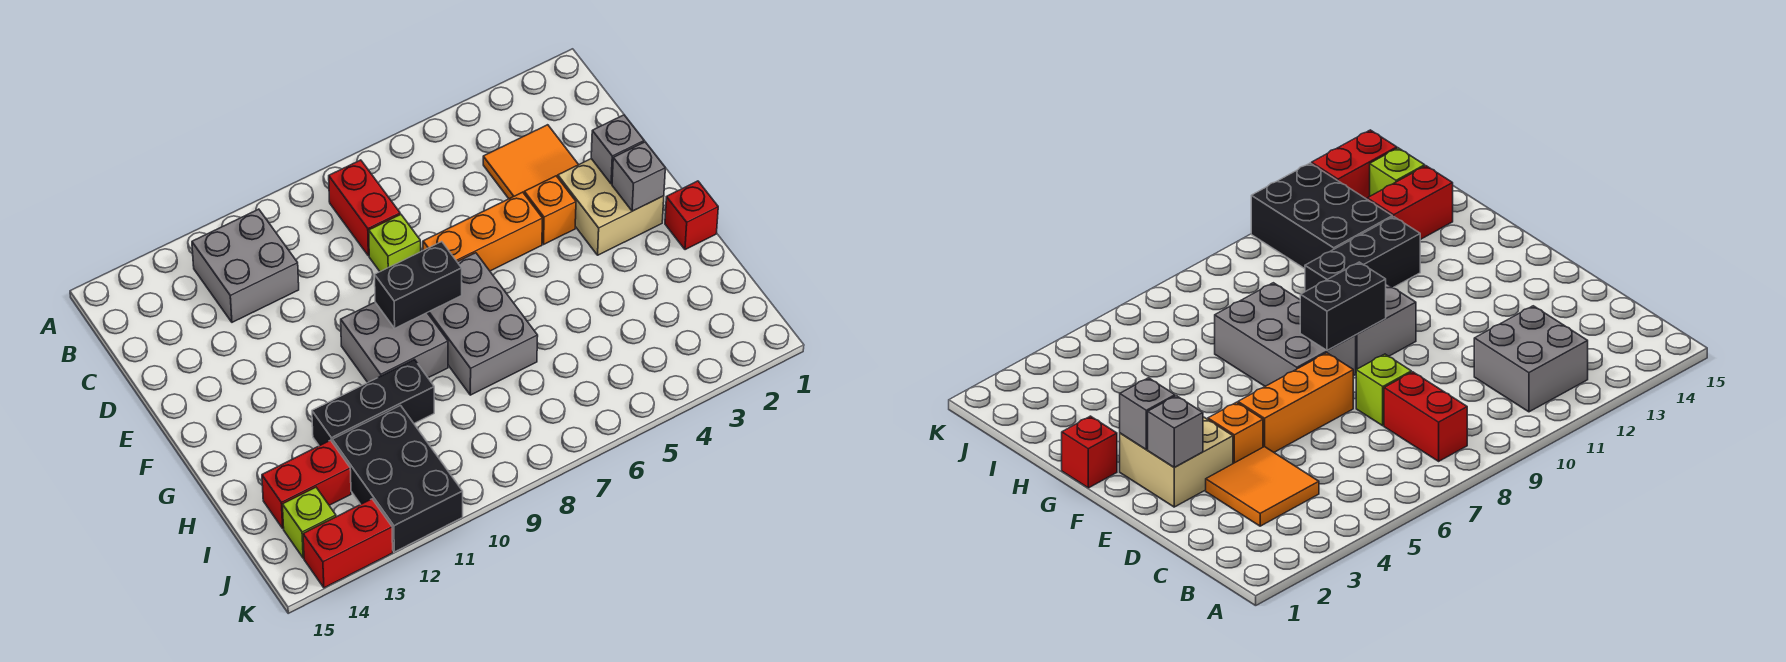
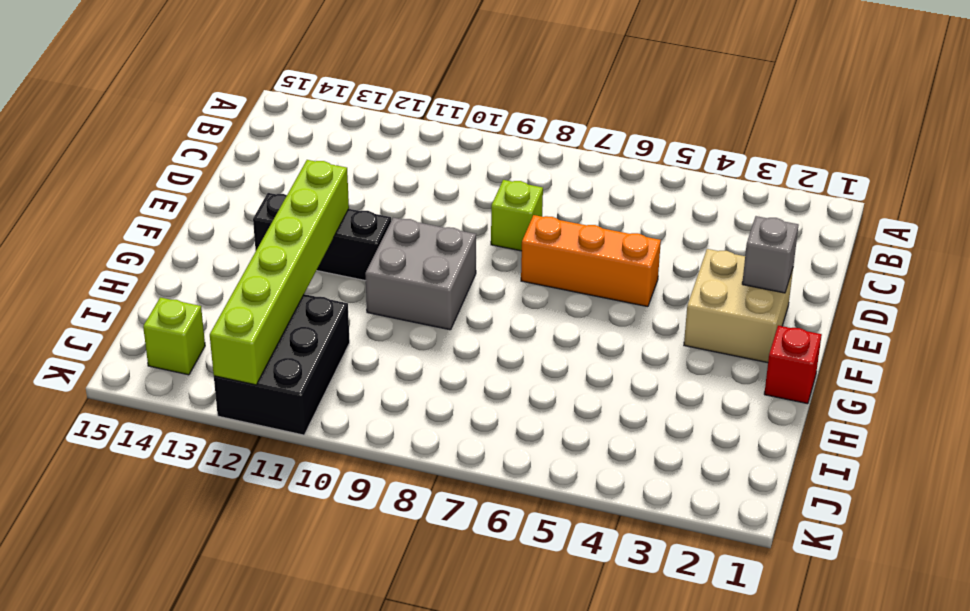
black 1x3 brick [253,193,391,281] -> black 1x3 brick moved to [312,360,434,446]
lime 1x6 brick [210,160,349,385] -> none
none -> red 1x2 brick [329,160,400,256]
none -> grey 2x2 brick [192,209,299,322]
none -> orange 2x2 tile [483,125,579,199]

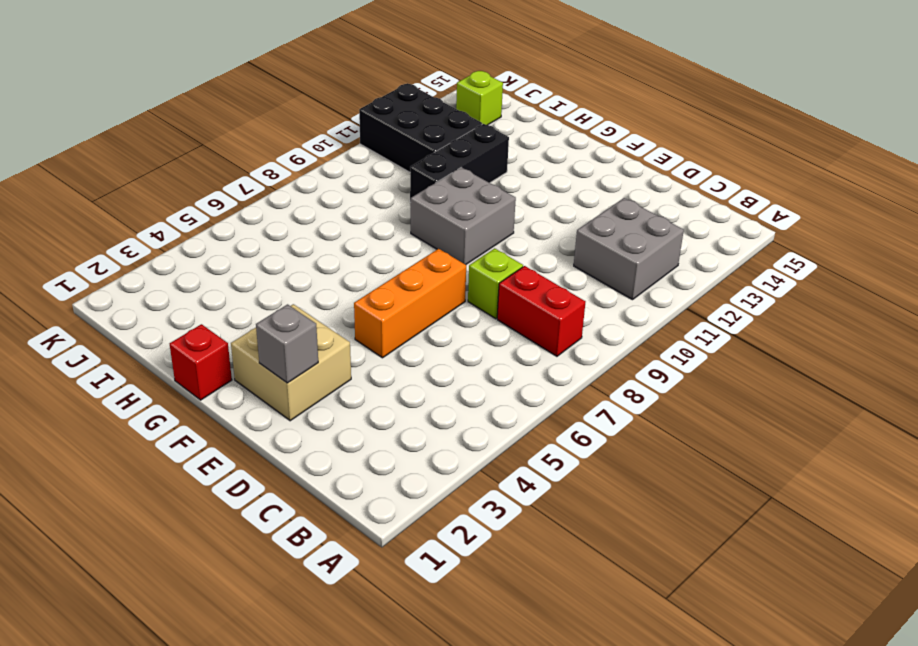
none -> orange 2x2 tile [483,125,579,199]
none -> orange 1x1 brick [524,176,576,245]
none -> grey 2x3 brick [427,253,538,395]

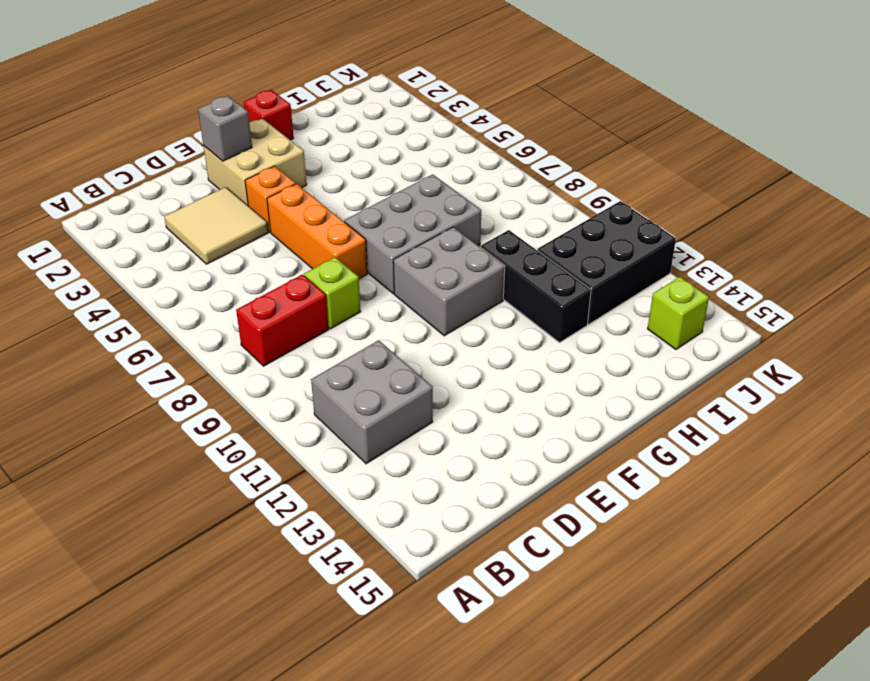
tan 2x2 tile [164,187,268,264] -> orange 2x2 tile [483,125,579,199]
none -> red 1x2 brick [262,440,351,528]
none -> red 1x2 brick [303,499,393,588]
none -> grey 1x1 brick [612,142,665,211]

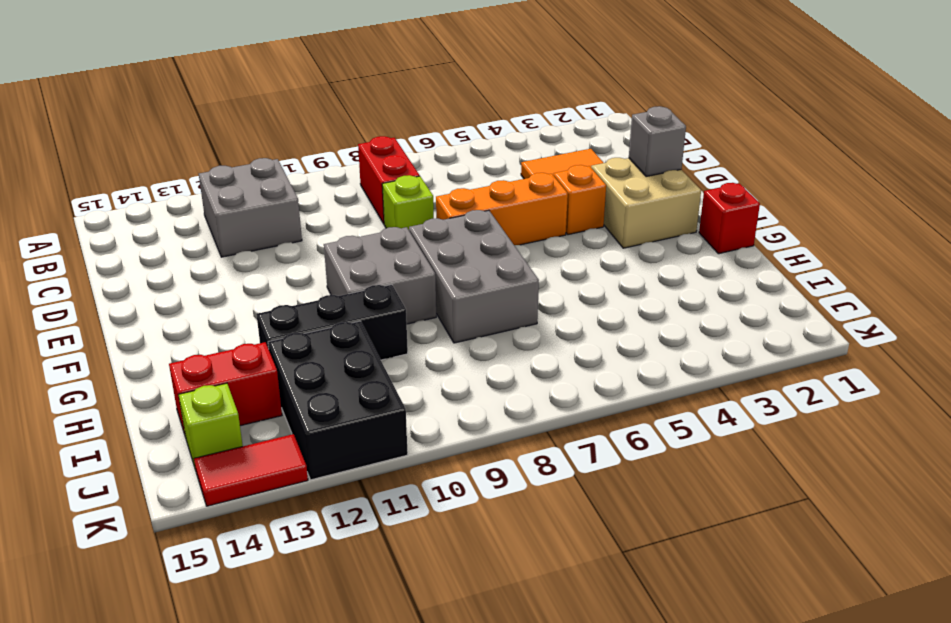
red 1x2 tile [194,434,308,506] -> red 1x2 brick [303,499,393,588]
none -> grey 1x1 brick [612,142,665,211]
none -> black 1x2 brick [375,242,462,328]

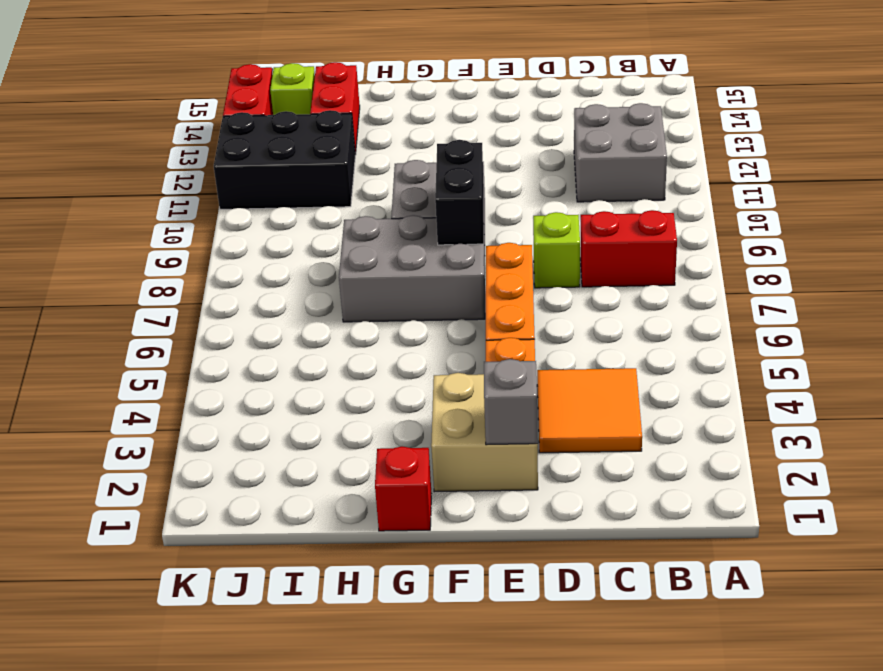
none -> black 1x3 brick [312,360,434,446]
none -> grey 1x1 brick [612,142,665,211]

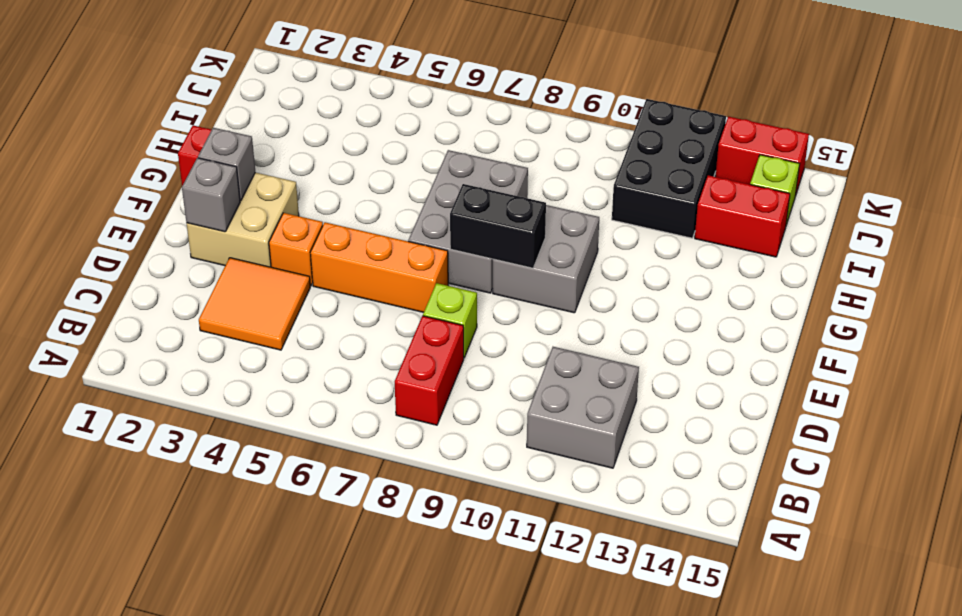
none -> black 1x3 brick [312,360,434,446]

